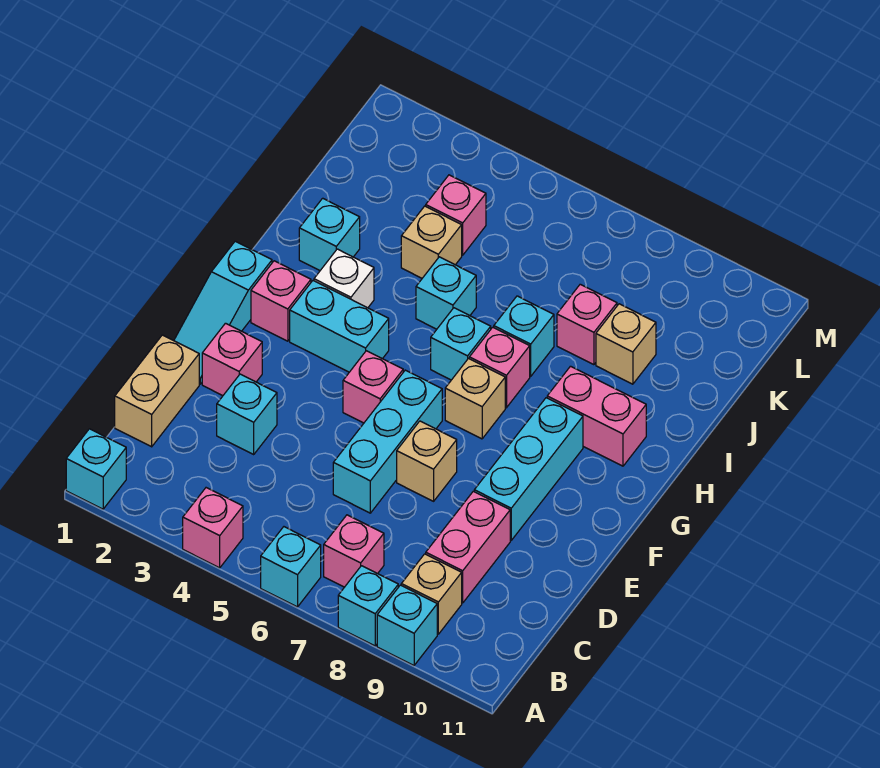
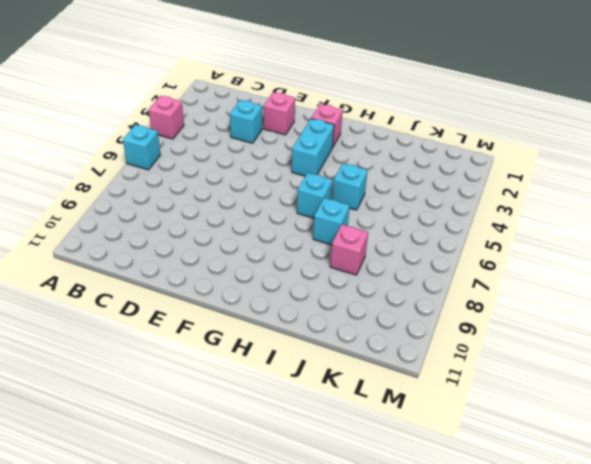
none -> cyan 1x1 brick [66,429,126,509]
none -> cyan 1x1 brick [338,566,398,646]
none -> cyan 1x1 brick [377,585,437,665]
none -> pink 1x1 brick [324,515,384,587]

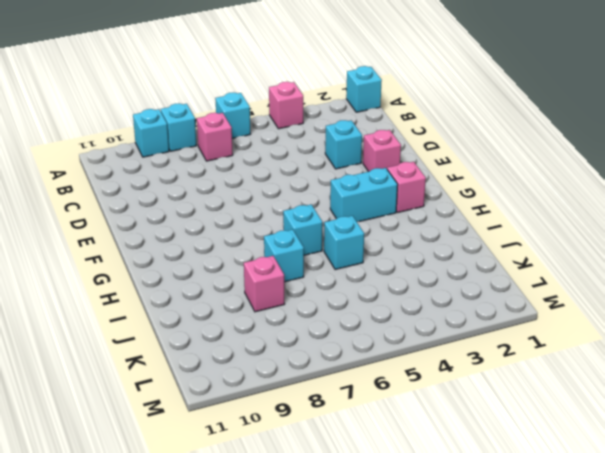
none -> tan 1x1 brick [401,554,462,634]
none -> tan 1x2 brick [115,335,199,447]
none -> pink 1x2 brick [426,491,510,603]
none -> cyan 1x3 brick [333,370,442,513]

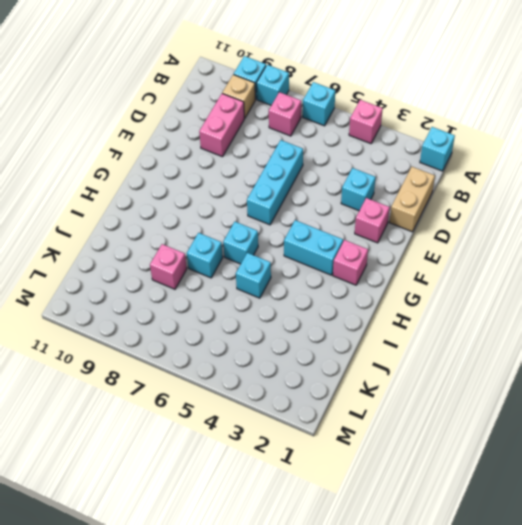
none -> cyan 1x3 slope [174,241,272,384]
none -> tan 1x1 brick [397,421,457,501]
none -> cyan 1x3 brick [474,398,583,540]
none -> pink 1x1 brick [343,351,403,423]

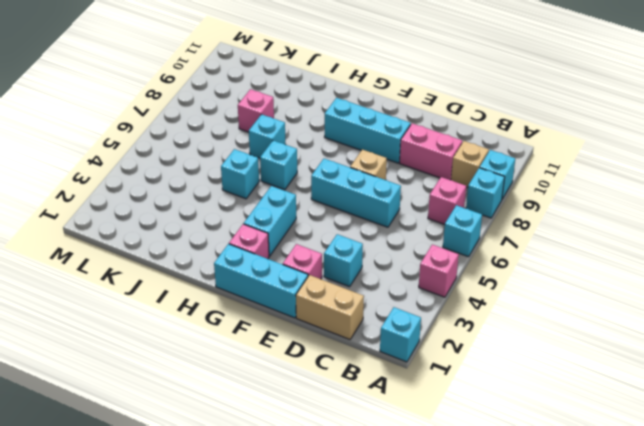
cyan 1x3 brick [214,244,308,318] -> cyan 1x3 slope [174,241,272,384]
none -> pink 1x1 brick [343,351,403,423]
none -> tan 1x1 brick [445,359,505,439]
none -> white 1x1 brick [314,249,374,308]
none -> pink 1x1 brick [469,327,530,408]

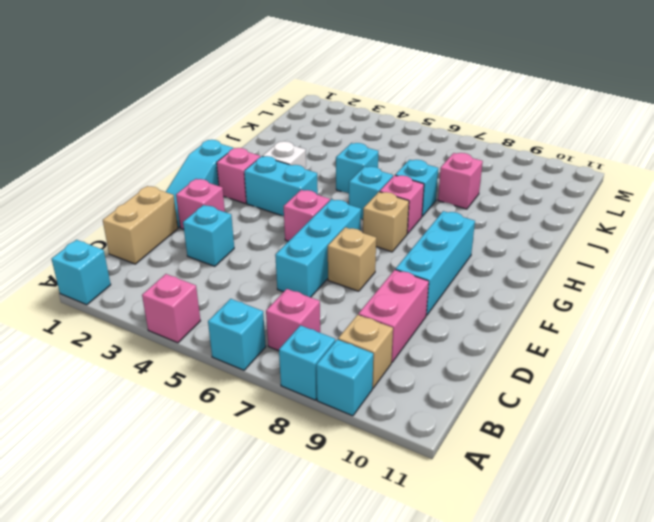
none -> pink 1x2 brick [547,366,646,466]
none -> cyan 1x1 brick [299,198,360,270]
none -> tan 1x1 brick [401,206,462,278]
none -> tan 1x1 brick [596,304,656,384]

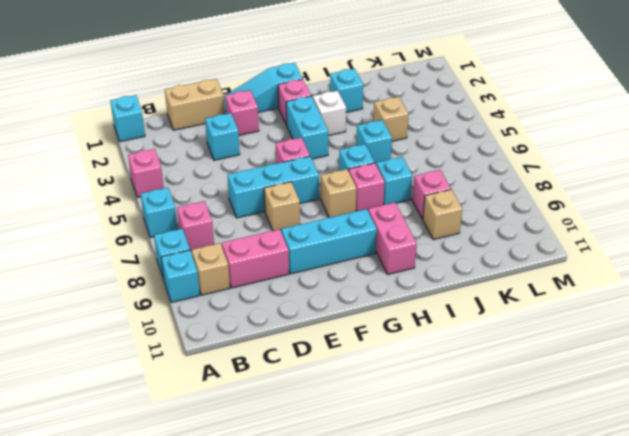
none -> pink 1x1 brick [426,175,486,255]

